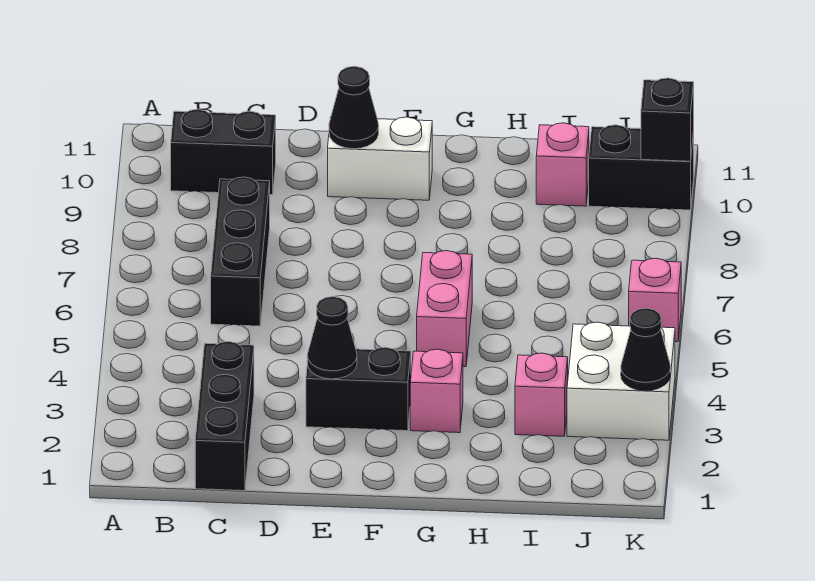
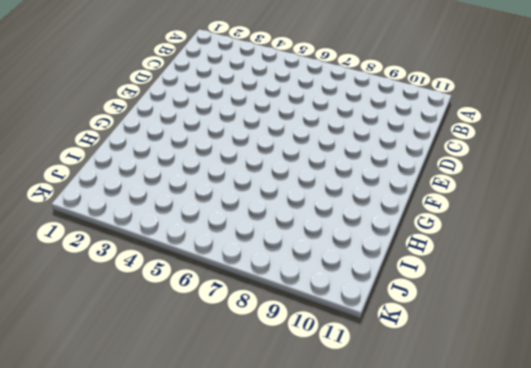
none -> black 1x2 brick [171,109,276,195]
none -> black 1x3 brick [195,342,254,491]
none -> black 1x3 brick [211,177,270,326]

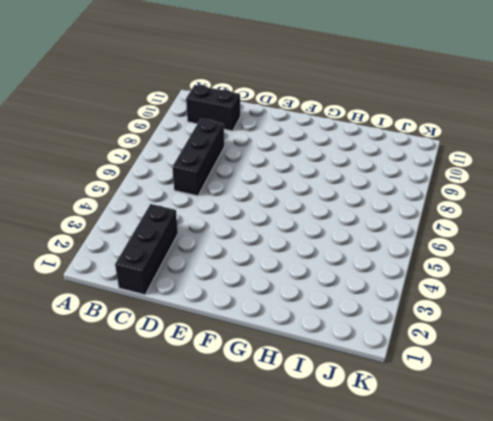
none -> black 1x2 brick [306,347,411,431]
none -> white 1x2 brick [328,117,432,200]
none -> pink 1x1 brick [410,349,463,433]

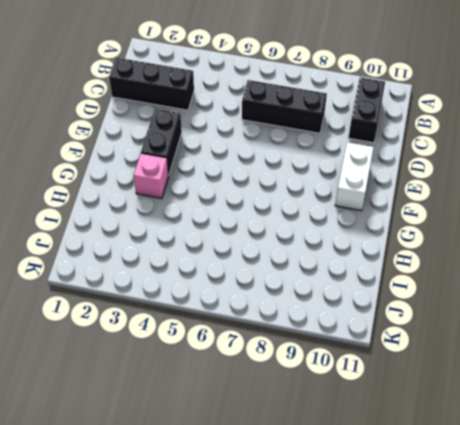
none -> pink 1x2 brick [417,251,472,367]
none -> pink 1x1 brick [515,353,568,436]
none -> pink 1x1 brick [536,123,589,206]

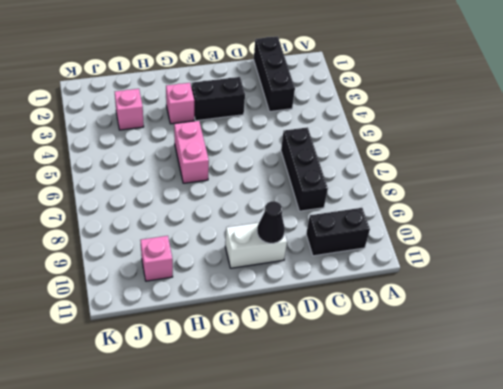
none -> white 2x2 brick [567,322,675,440]
none -> black 1x2 brick [589,125,694,210]
none -> pink 1x1 brick [629,258,681,342]

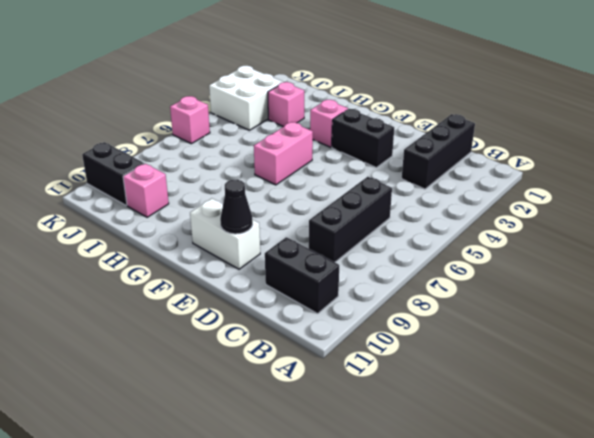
none -> black 1x1 cone [307,297,357,379]
none -> black 1x1 cone [621,308,671,391]
none -> black 1x1 brick [641,78,694,161]

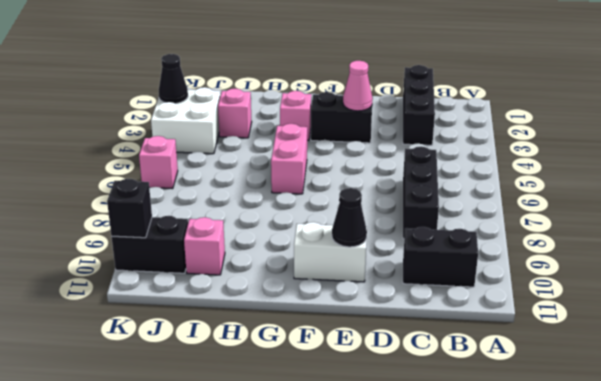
pink 1x1 cone [343,61,373,111] -> black 1x1 cone [307,297,357,379]

